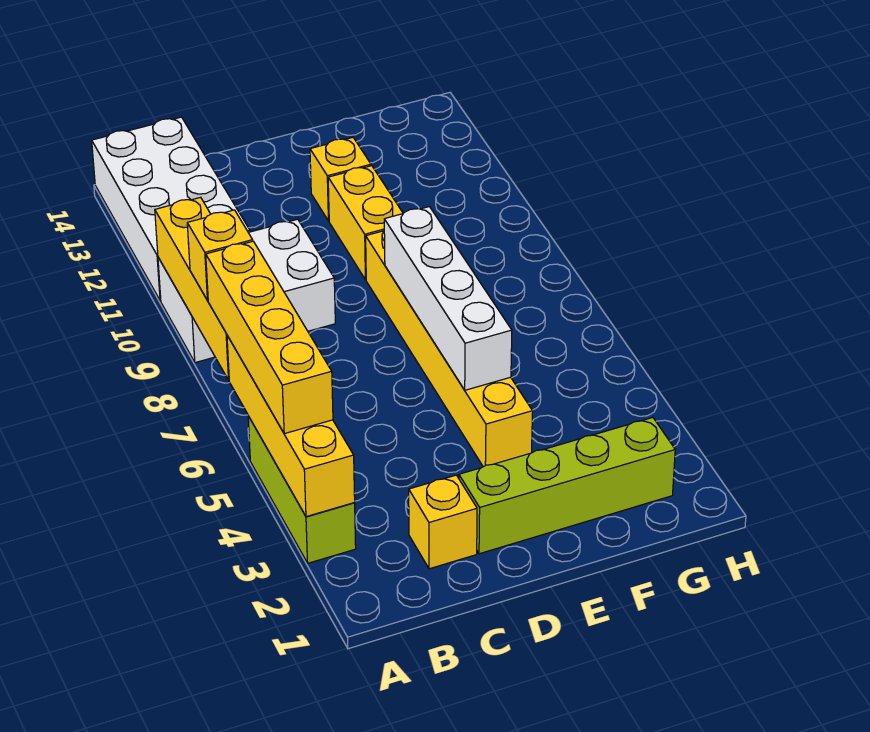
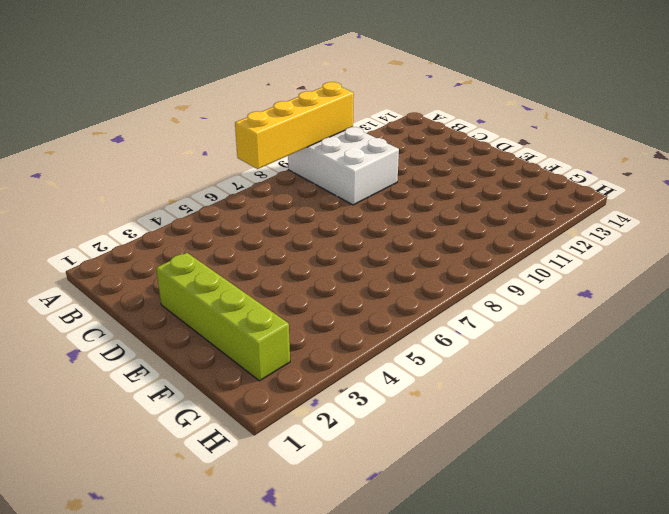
none -> lime 1x3 brick [248,416,356,563]
none -> white 2x4 brick [92,117,250,301]
none -> yellow 1x1 brick [409,475,477,569]

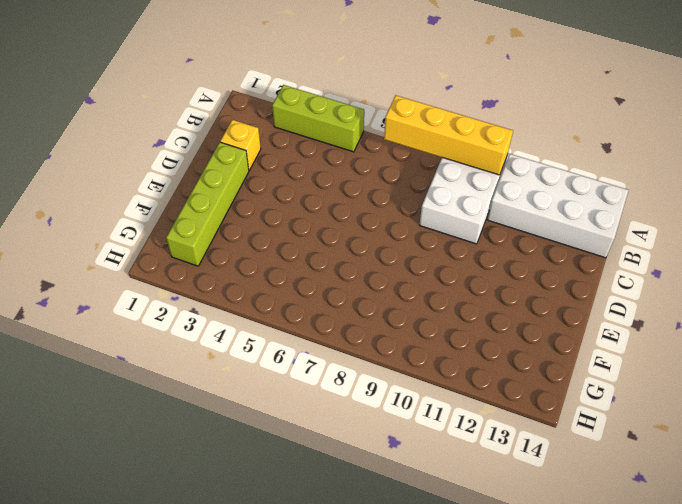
none -> yellow 1x6 brick [366,231,533,467]
none -> yellow 1x2 brick [328,166,403,280]
none -> yellow 1x1 brick [310,138,371,221]

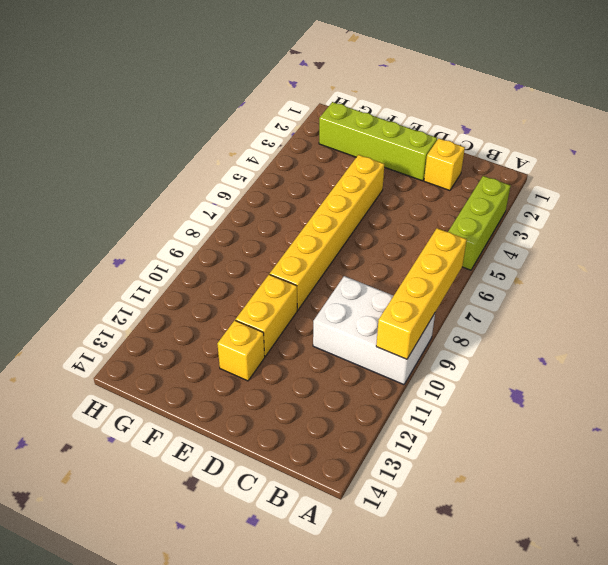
none -> white 2x4 brick [92,117,250,301]
none -> yellow 1x4 brick [227,336,355,517]
none -> white 1x4 brick [384,207,512,390]

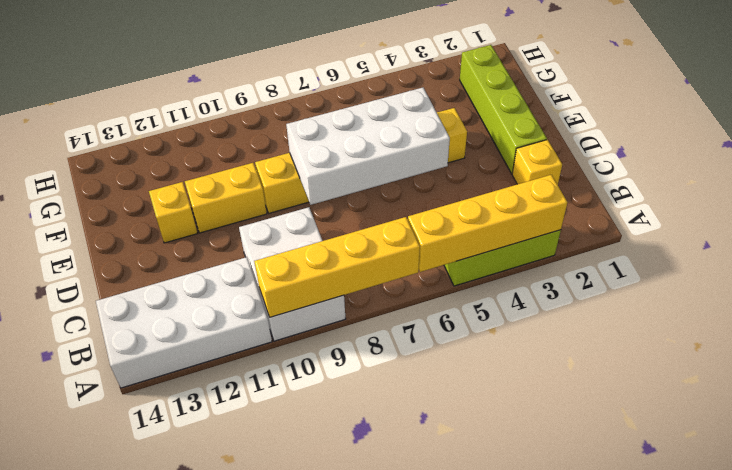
white 2x4 brick [286,88,450,205] -> white 1x4 brick [384,207,512,390]
none -> yellow 1x4 brick [206,241,333,434]
none -> yellow 1x1 brick [187,210,253,301]

